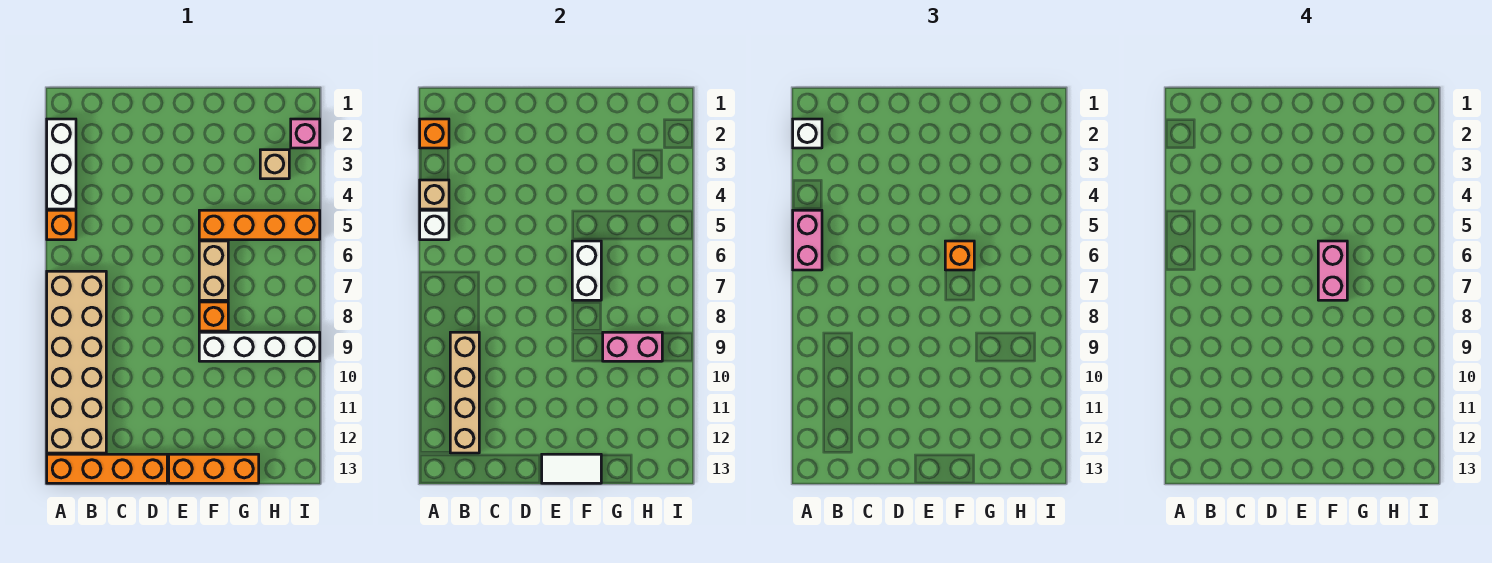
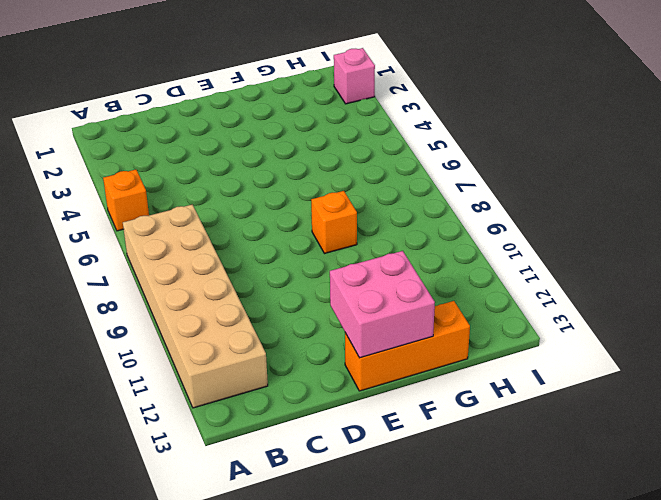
pink 2x2 brick [330,251,435,358] -> white 1x2 tile [542,454,601,483]
none -> white 1x3 brick [47,119,76,209]
none -> orange 1x4 brick [47,454,167,483]
none -> orange 1x4 brick [199,210,320,240]

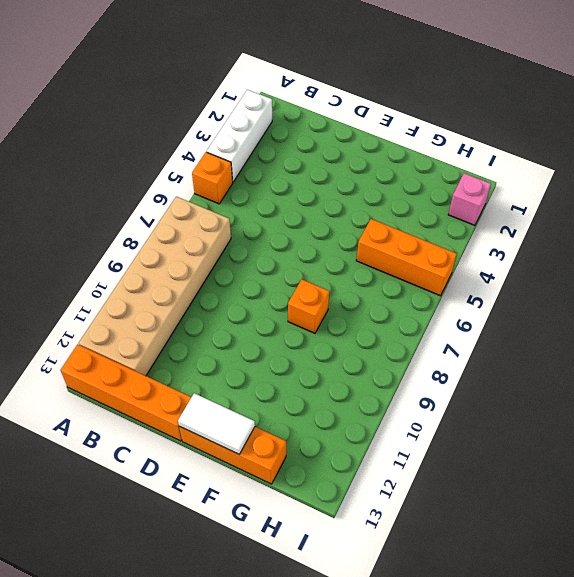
orange 1x3 brick [356,219,457,296] -> orange 1x4 brick [199,210,320,240]
none -> tan 1x2 brick [199,241,228,300]
none -> white 1x4 brick [199,332,320,361]
none -> tan 1x1 brick [260,150,289,179]

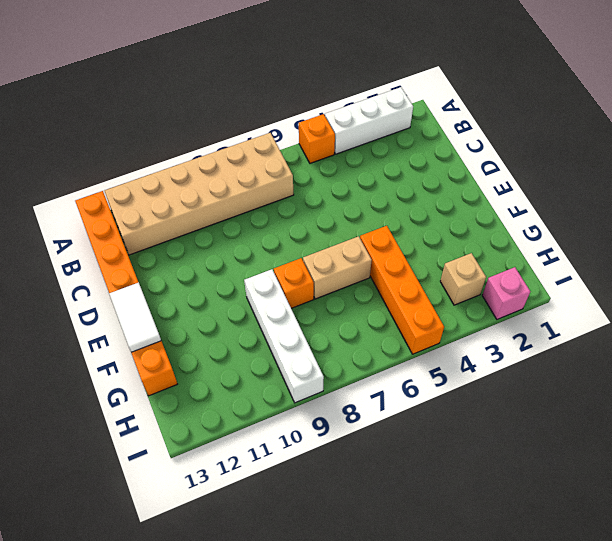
none -> orange 1x1 brick [420,119,449,148]
none -> tan 1x1 brick [420,180,449,209]
none -> white 1x1 brick [420,210,449,240]

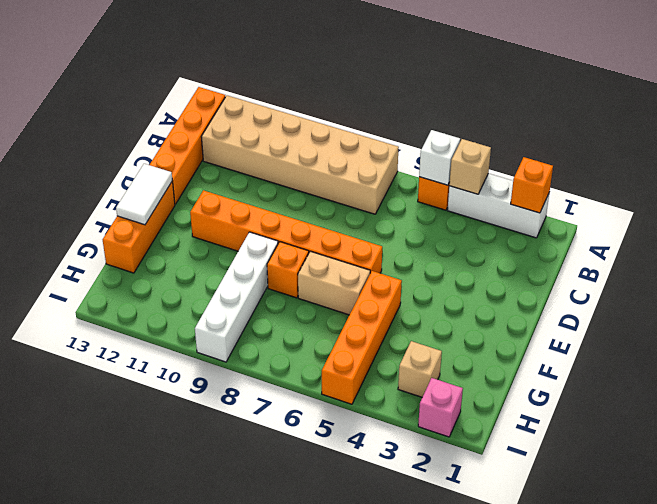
orange 1x6 brick [190,190,382,273] -> none
none -> tan 1x4 brick [450,332,479,453]
none -> white 1x2 brick [572,241,601,300]
none -> pink 1x2 brick [603,332,662,361]

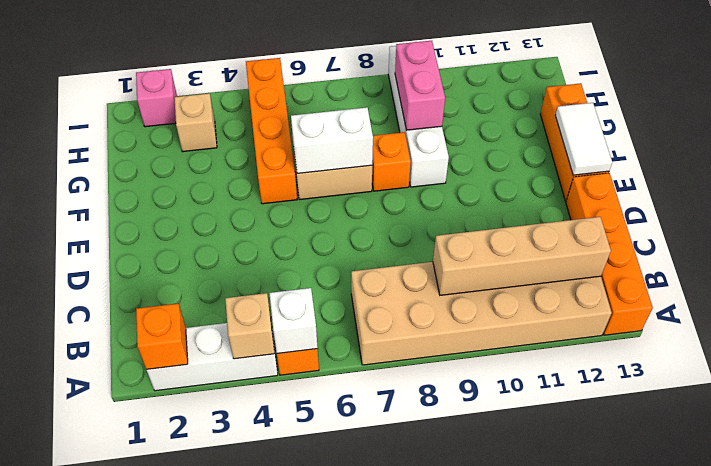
none -> white 1x1 brick [793,119,822,148]
none -> pink 1x2 brick [793,210,822,270]
none -> orange 1x1 brick [945,241,974,270]

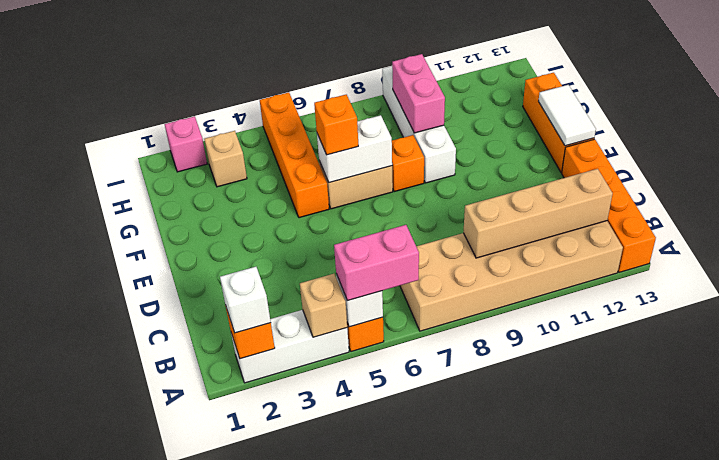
none -> pink 1x2 brick [1318,241,1347,300]

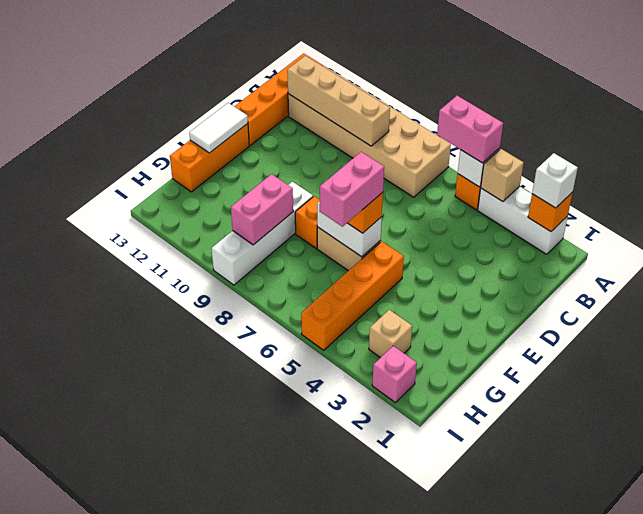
pink 1x2 brick [320,152,384,227] -> pink 1x2 brick turned to [1318,241,1347,300]

